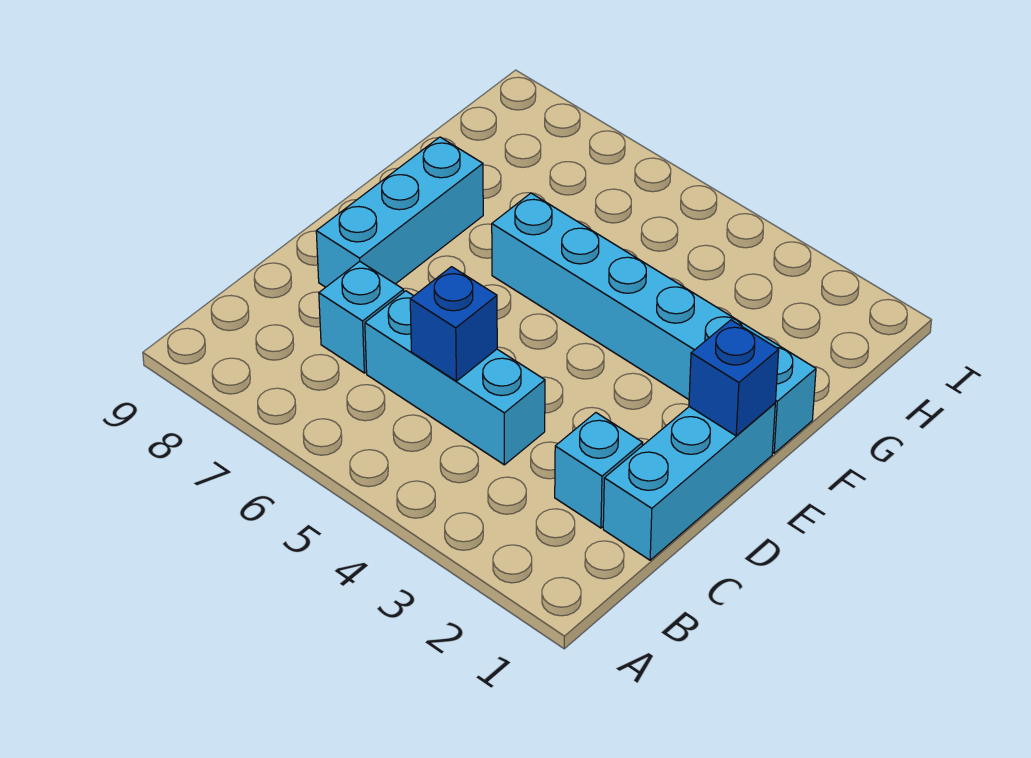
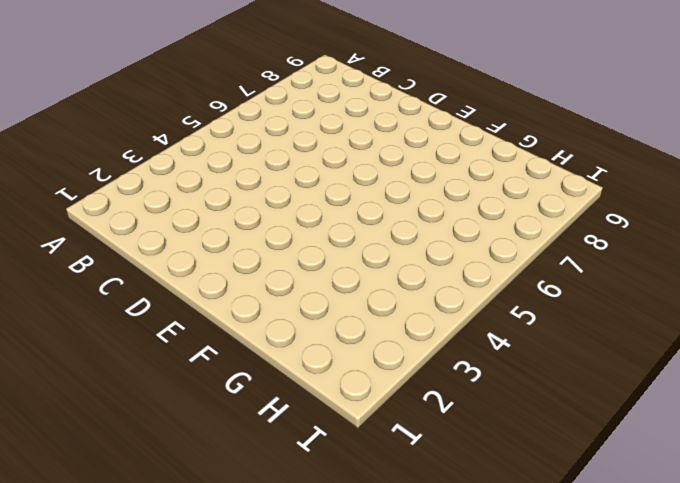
none -> cyan 1x3 brick [603,403,775,560]
none -> cyan 1x1 brick [555,413,643,528]

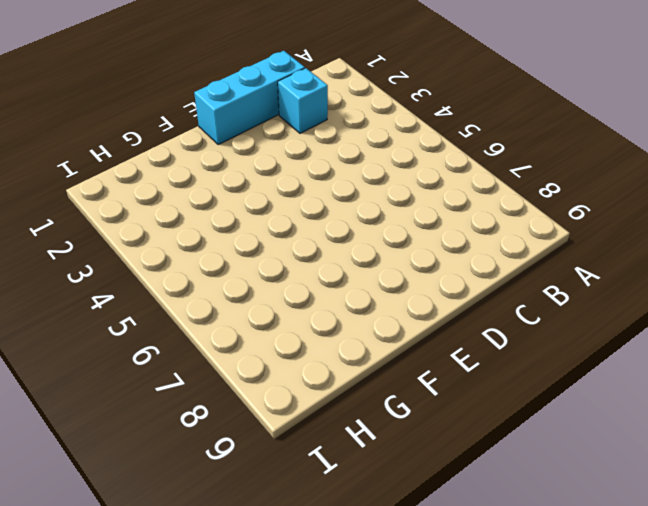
none -> cyan 1x3 brick [365,291,545,465]
none -> cyan 1x1 brick [319,261,404,373]

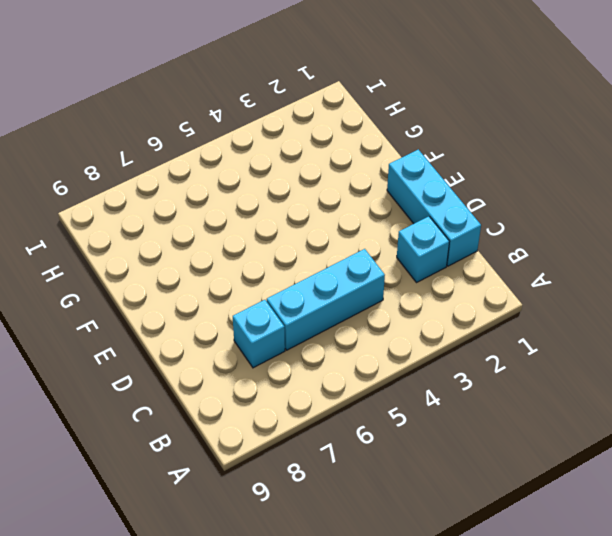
none -> cyan 1x3 brick [316,137,483,287]
none -> cyan 1x6 brick [492,193,816,453]

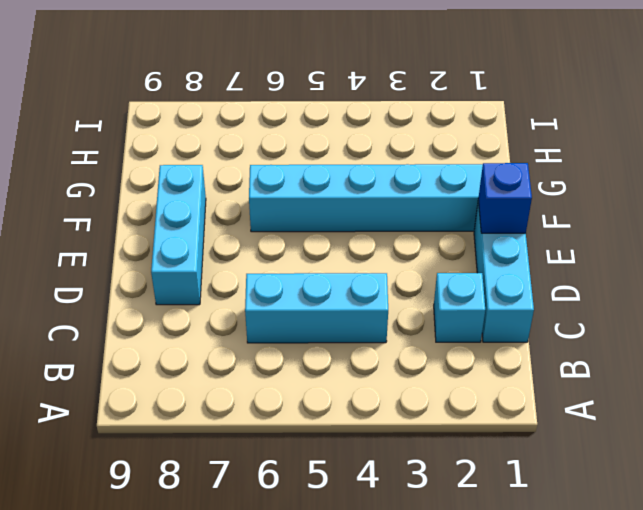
none -> cyan 1x1 brick [319,261,404,373]
none -> blue 1x1 brick [410,267,497,381]

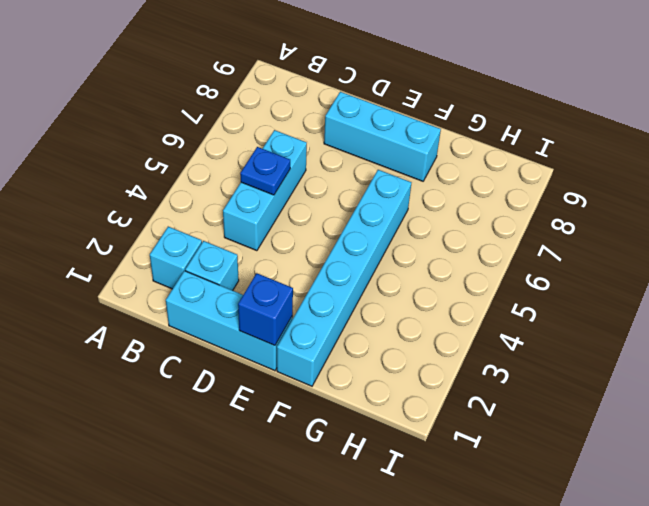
cyan 1x1 brick [150,227,202,289] -> cyan 1x1 brick moved to [319,261,404,373]
blue 1x1 plate [240,147,290,195] -> blue 1x1 brick [410,267,497,381]

